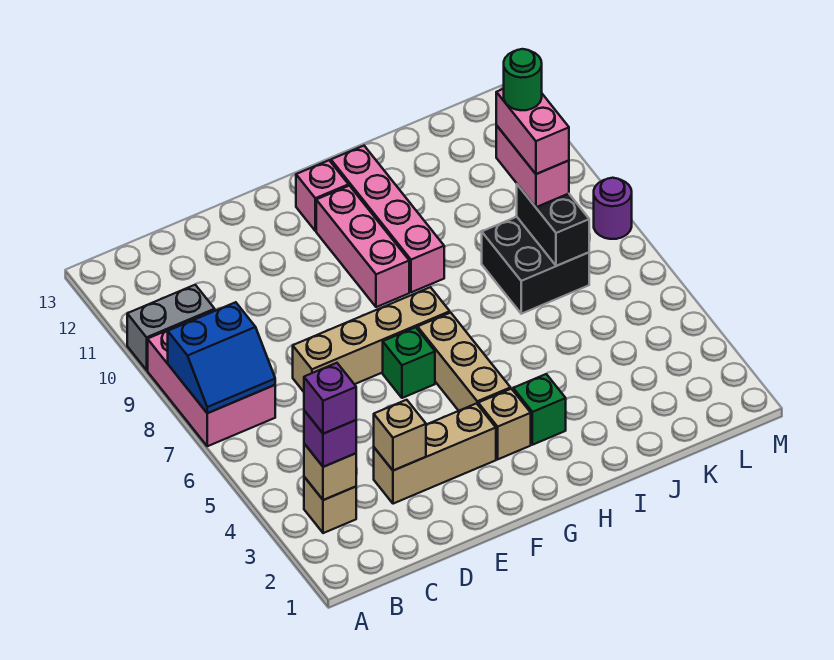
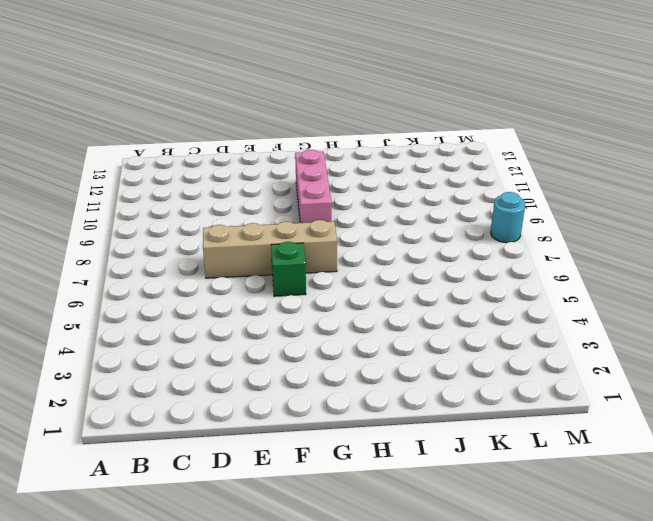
cyan 1x1 round brick [491,192,525,243] -> purple 1x1 round brick [594,178,632,239]
none -> pink 2x3 brick [148,310,275,446]
none -> grey 1x2 brick [127,285,215,370]
none -> tan 1x1 brick [304,477,356,533]

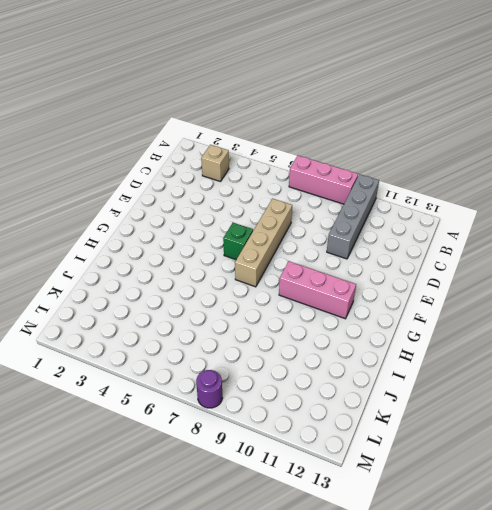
pink 1x3 brick [289,156,358,204] -> pink 2x3 brick [148,310,275,446]
grey 1x4 brick [327,174,379,259] -> grey 1x2 brick [127,285,215,370]
none -> tan 1x3 brick [374,404,496,504]
none -> tan 1x1 brick [478,389,531,459]
none -> tan 1x3 brick [418,313,511,411]

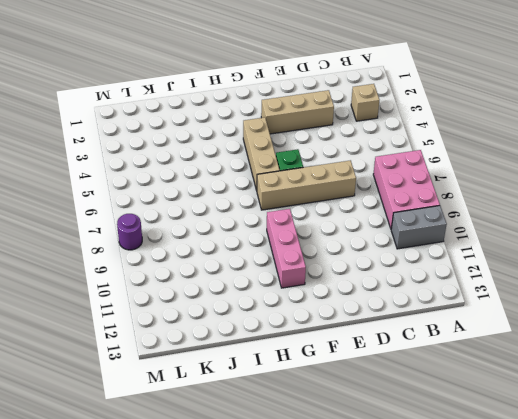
none -> tan 1x1 brick [478,389,531,459]
none -> pink 1x1 brick [296,160,349,231]
none -> green 1x1 brick [513,374,566,445]

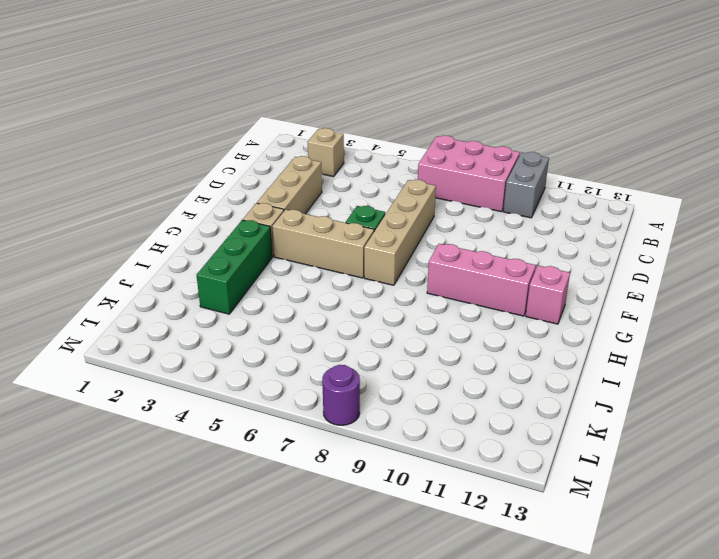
green 1x3 brick [197,220,272,314] -> green 1x1 brick [513,374,566,445]
none -> pink 1x4 brick [331,146,444,292]
none -> black 2x2 brick [482,217,589,314]
none -> blue 2x2 slope [168,302,275,413]

